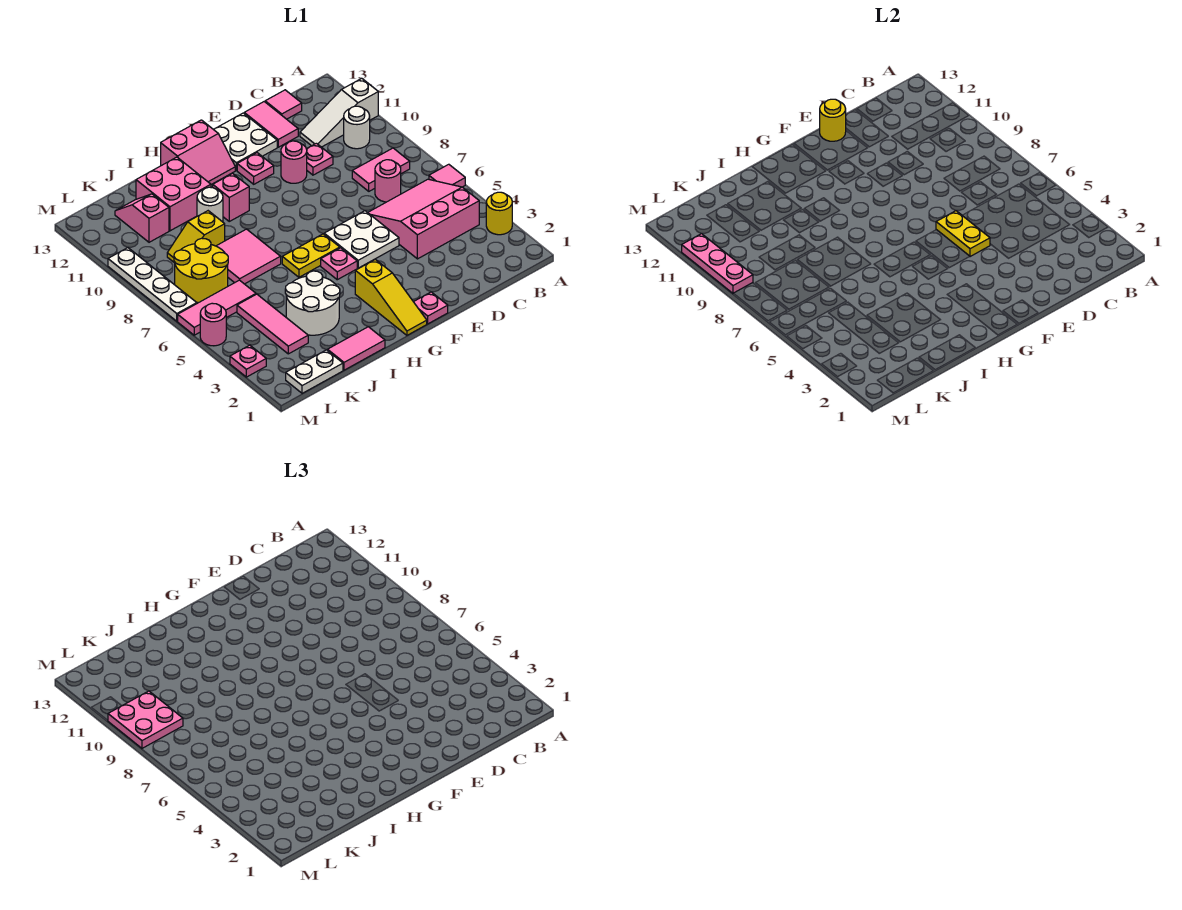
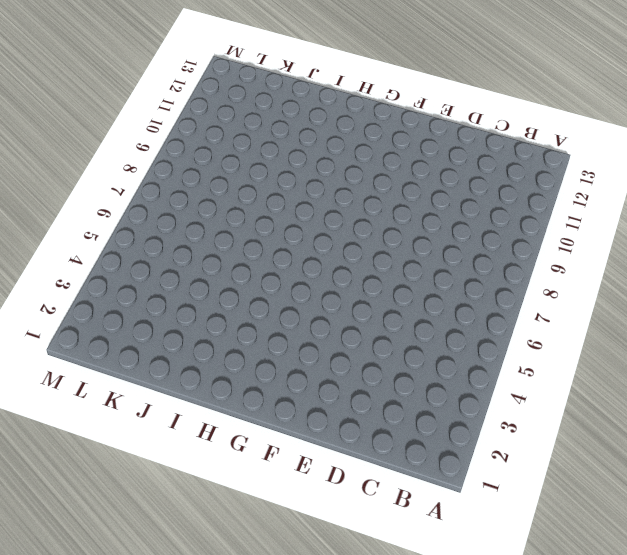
none -> yellow 1x1 round brick [486,192,512,235]
none -> pink 1x1 tile [429,164,465,187]
none -> white 1x3 slope [300,78,378,147]
none -> pink 3x3 slope [368,179,479,259]

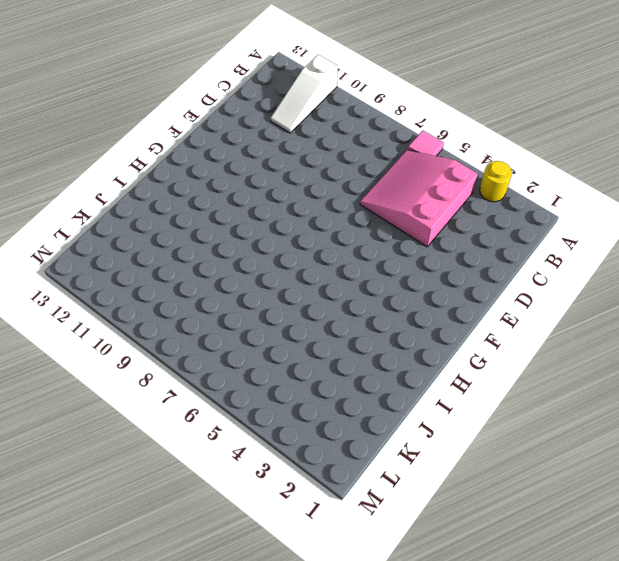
none -> pink 1x2 tile [352,148,410,191]
none -> white 1x1 round brick [344,106,370,149]
none -> pink 1x1 round brick [375,160,401,202]
none -> pink 1x1 tile [265,90,302,119]

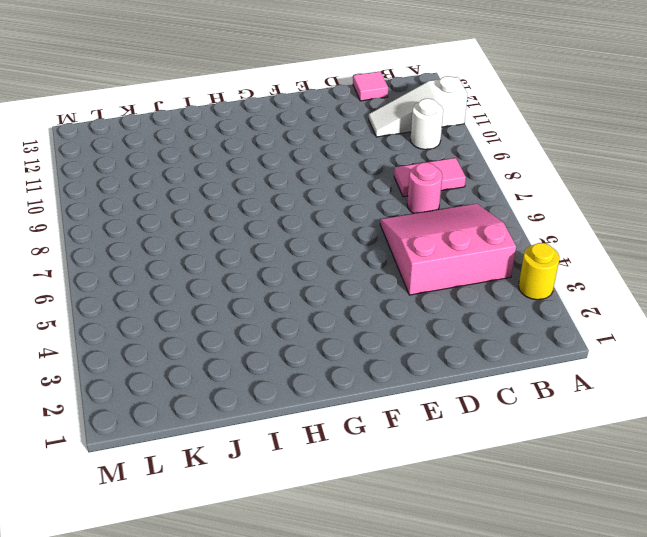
none -> pink 1x1 tile [429,164,465,187]
none -> pink 1x1 plate [307,143,333,175]
none -> pink 1x2 tile [244,102,298,147]
none -> white 2x2 plate [324,211,399,268]

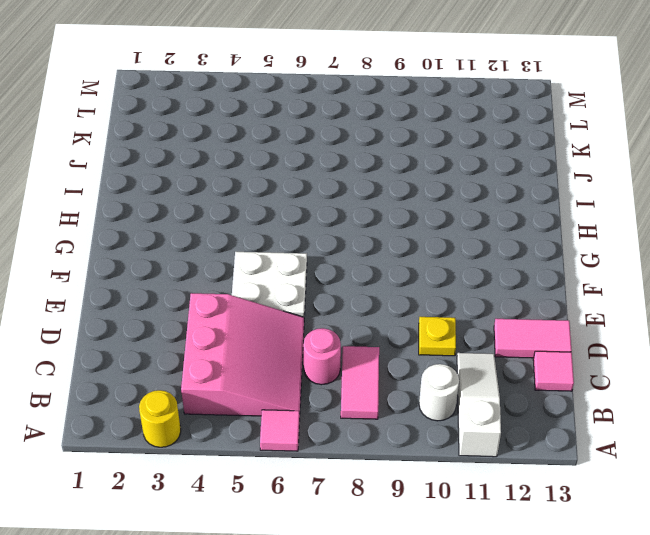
yellow 1x1 plate [419,317,456,356] -> pink 1x1 plate [307,143,333,175]
none -> pink 1x1 round brick [281,141,307,183]
none -> white 2x2 plate [214,113,277,170]
none -> pink 1x1 plate [414,292,448,324]
none -> pink 1x1 plate [237,153,274,184]

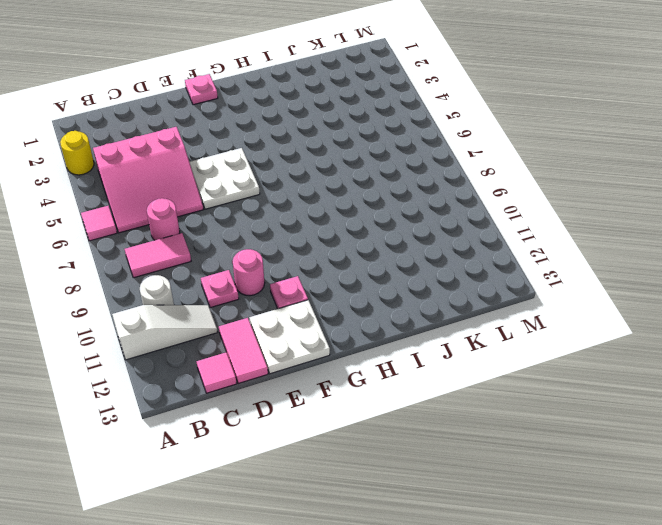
none -> yellow 1x3 slope [355,259,427,335]
none -> pink 1x1 plate [321,248,357,280]
none -> yellow 1x2 plate [282,234,340,277]
none -> pink 2x2 slope [161,120,235,184]

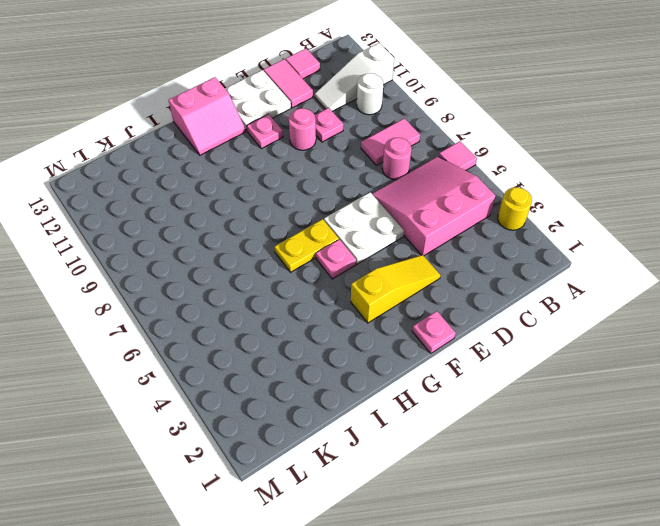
yellow 1x3 slope [351,255,441,323] -> yellow 1x3 slope turned to [355,259,427,335]
none -> pink 1x1 brick [213,173,249,221]
none -> pink 1x2 tile [327,327,385,370]
none -> white 2x2 round brick [285,271,340,335]
none -> pink 2x2 tile [217,229,281,284]

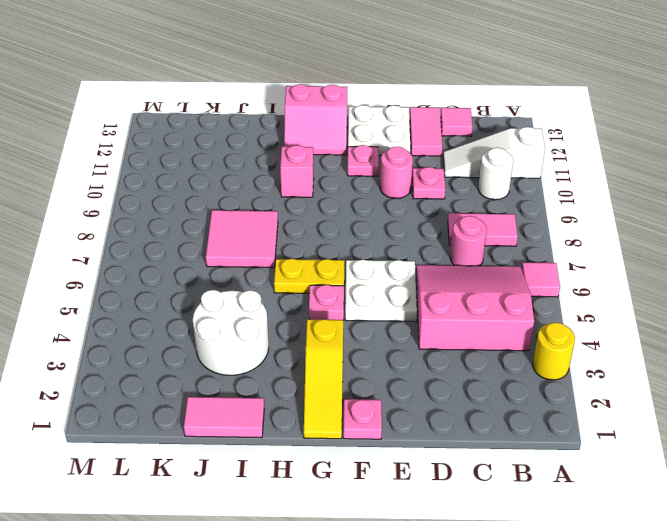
none -> white 1x1 round brick [197,187,223,222]
none -> pink 2x2 brick [136,157,211,231]
none -> yellow 1x2 slope [167,211,225,263]
none -> white 1x2 plate [286,350,343,393]

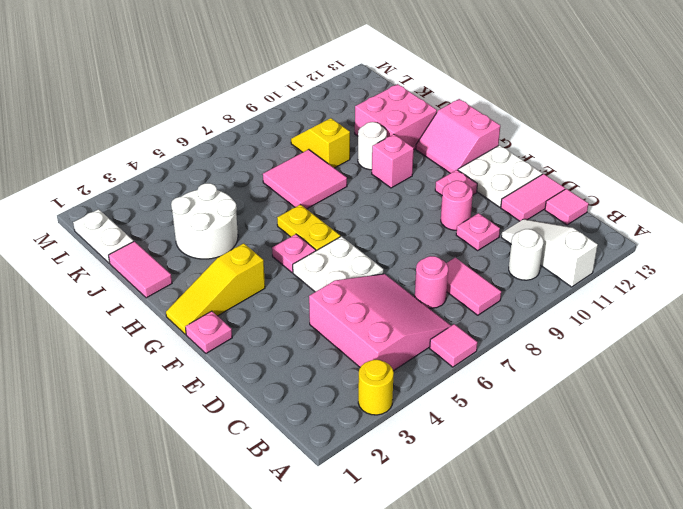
none -> pink 1x3 tile [237,294,308,354]
none -> pink 1x3 tile [178,280,256,335]
none -> yellow 2x2 round brick [174,238,228,303]
none -> pink 1x2 slope [115,194,169,242]

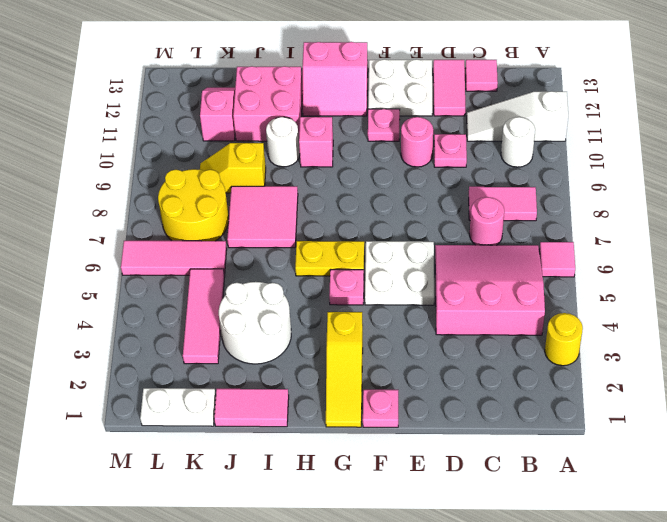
none -> pink 1x1 plate [230,345,266,377]
none -> pink 1x1 round brick [200,303,226,346]
none -> white 1x4 plate [108,248,197,321]
none -> yellow 1x2 plate [936,211,990,257]

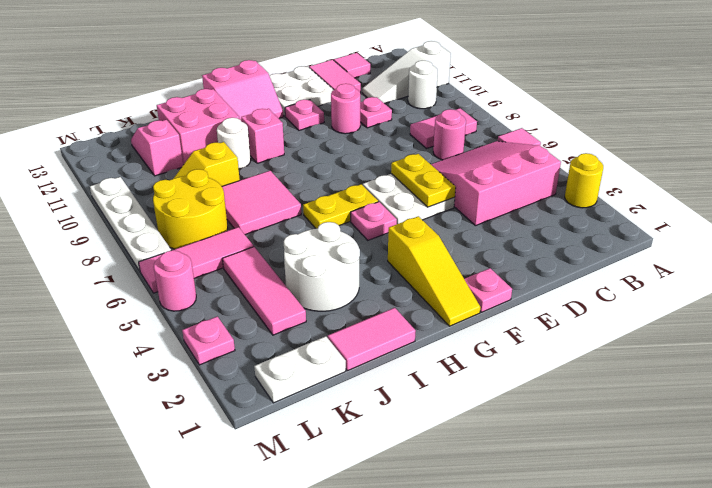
none -> yellow 1x1 round brick [820,99,846,141]
none -> pink 1x3 plate [682,234,753,293]
none -> pink 2x2 plate [108,691,183,748]

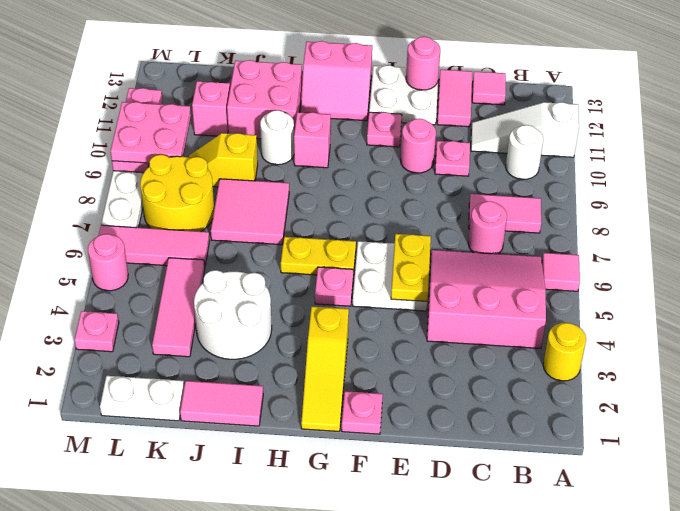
pink 1x1 round brick [406,37,440,90] -> yellow 1x1 round brick [820,99,846,141]

